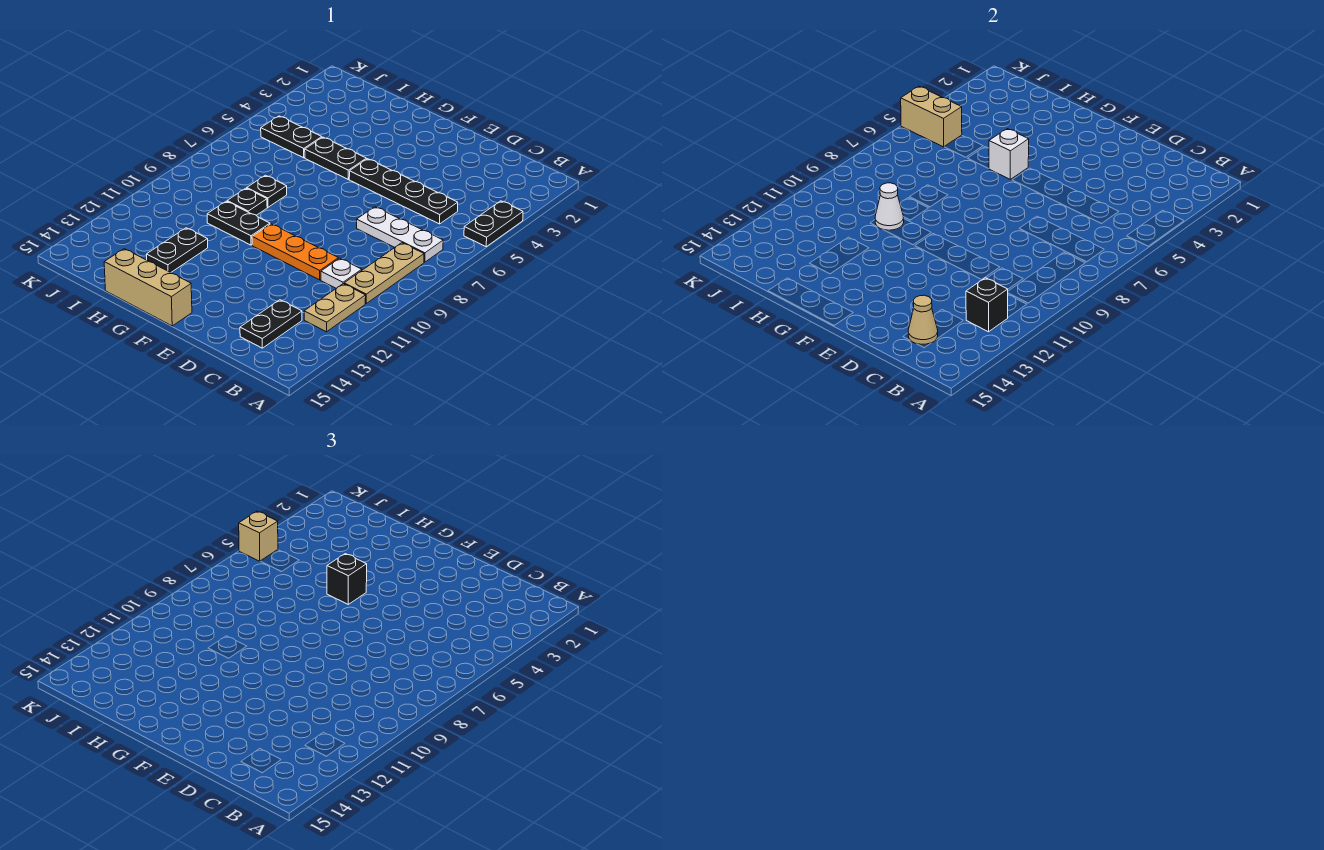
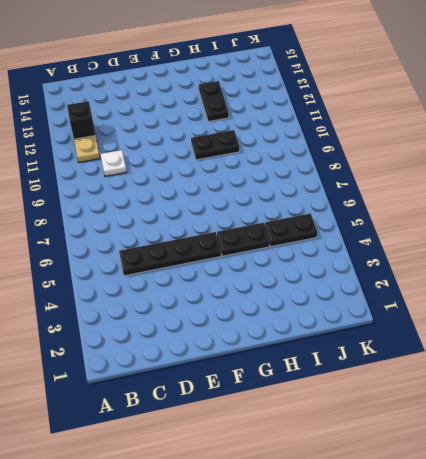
none -> black 1x2 plate [464,201,523,247]
none -> white 1x3 plate [357,207,443,262]
none -> tan 1x3 plate [344,243,424,303]

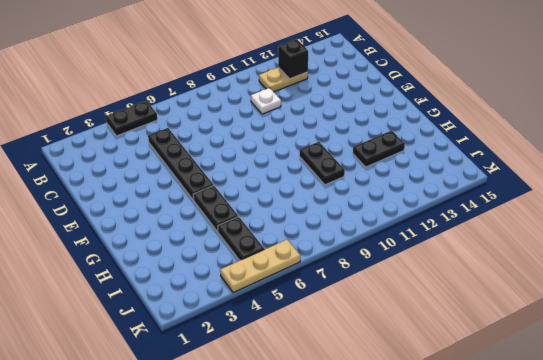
tan 1x3 plate [220,240,300,293] -> tan 1x3 plate moved to [344,243,424,303]
none -> white 1x3 plate [357,207,443,262]
none -> black 1x2 plate [240,300,302,348]
none -> orange 1x3 plate [252,224,339,280]

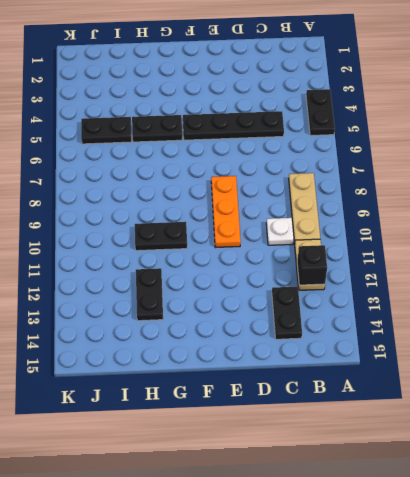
orange 1x3 plate [211,176,241,248] -> orange 1x3 plate turned to [252,224,339,280]
none -> white 1x3 plate [357,207,443,262]
none -> tan 1x3 brick [104,249,192,326]
none -> black 1x1 plate [247,175,287,207]

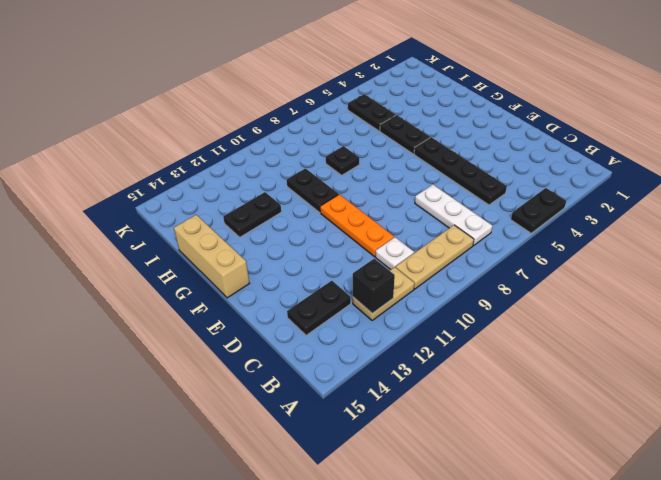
none -> black 1x1 plate [227,188,267,215]
none -> tan 1x1 cone [908,295,938,344]
none -> white 1x1 brick [989,129,1029,179]

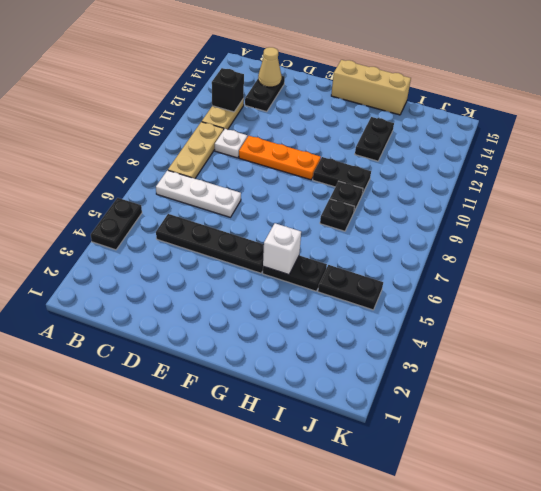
none -> white 1x1 cone [875,183,904,230]
none -> tan 1x2 brick [901,86,962,147]
none -> black 1x1 brick [327,554,367,604]

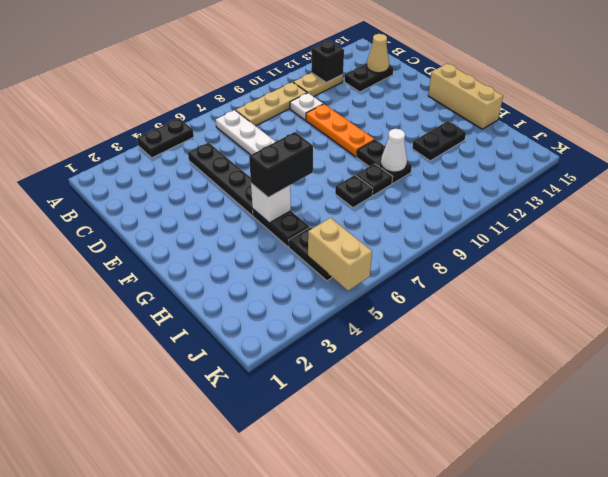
black 1x2 brick [249,132,313,197] -> black 1x1 brick [327,554,367,604]
none -> tan 1x1 brick [239,511,278,561]

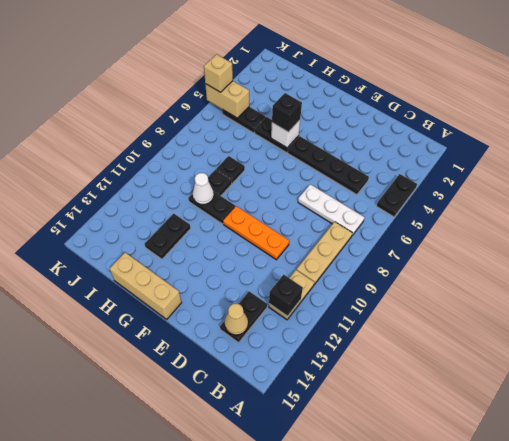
none -> white 1x1 plate [321,258,362,288]

